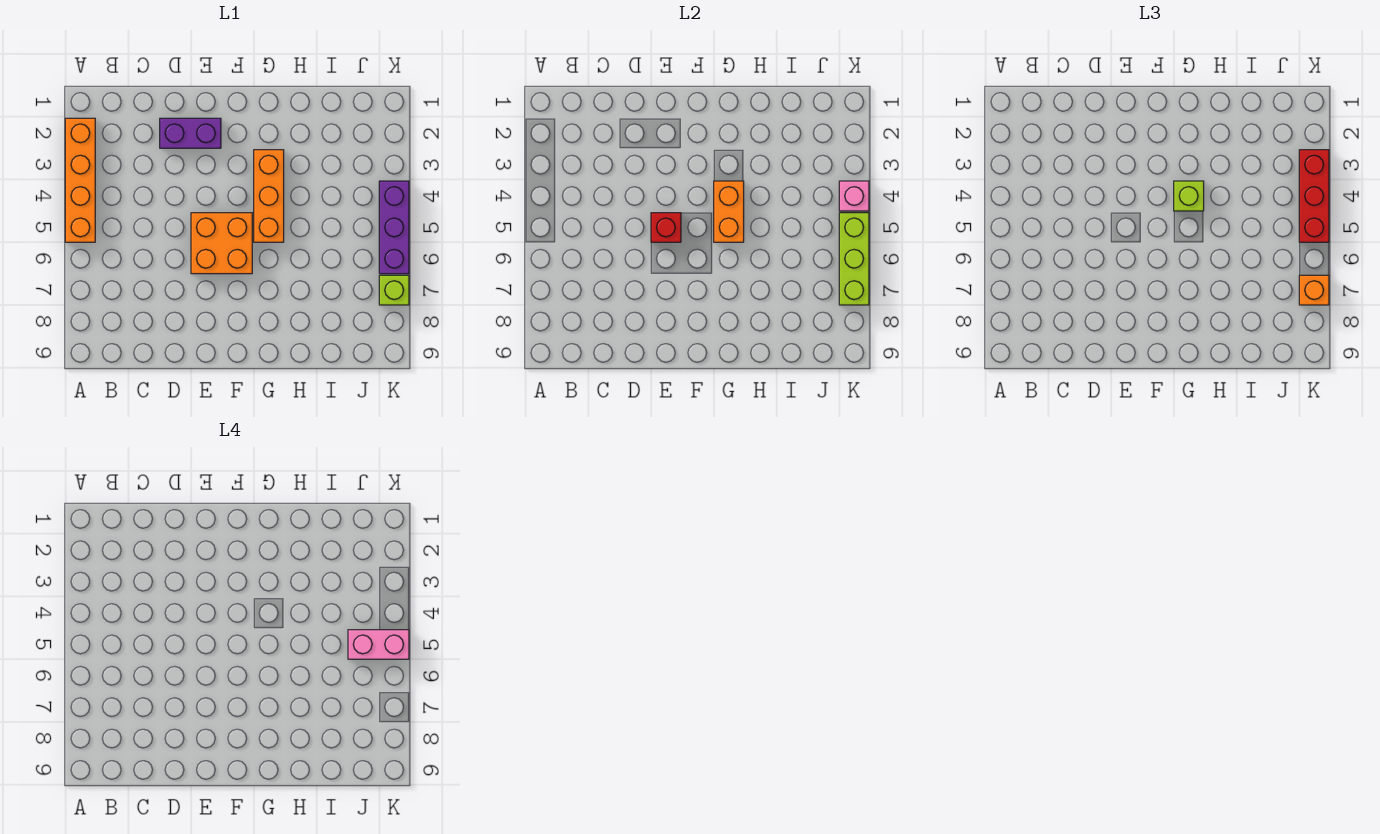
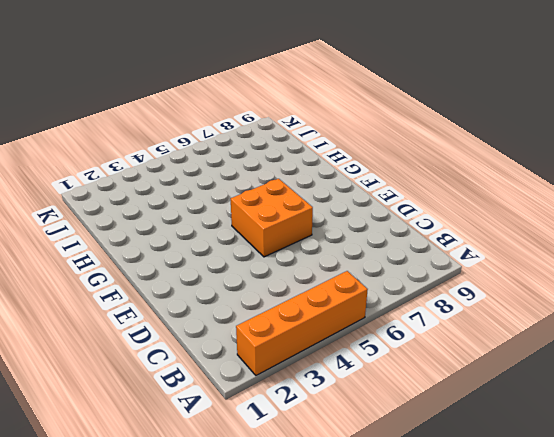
none -> purple 1x2 brick [160,118,221,148]
none -> orange 1x3 brick [254,150,284,242]
none -> purple 1x3 brick [379,181,409,274]

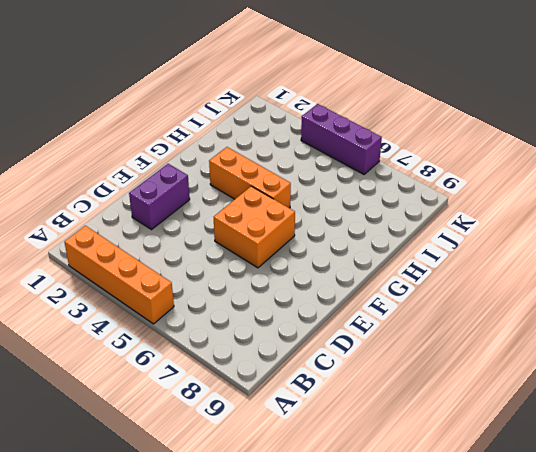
none -> lime 1x1 brick [379,275,409,305]
none -> red 1x1 brick [651,213,681,242]
none -> orange 1x2 brick [714,181,744,242]

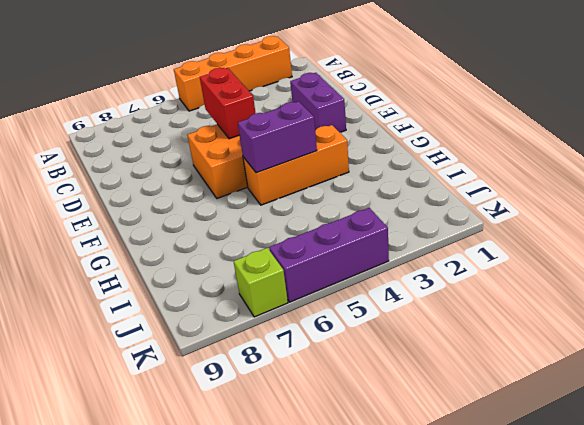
red 1x2 brick [200,68,256,139] -> red 1x1 brick [651,213,681,242]
purple 1x2 brick [238,101,317,173] -> orange 1x2 brick [714,181,744,242]
none -> pink 1x1 brick [839,181,869,211]
none -> lime 1x3 brick [839,213,869,305]
none -> lime 1x1 brick [1174,181,1204,211]

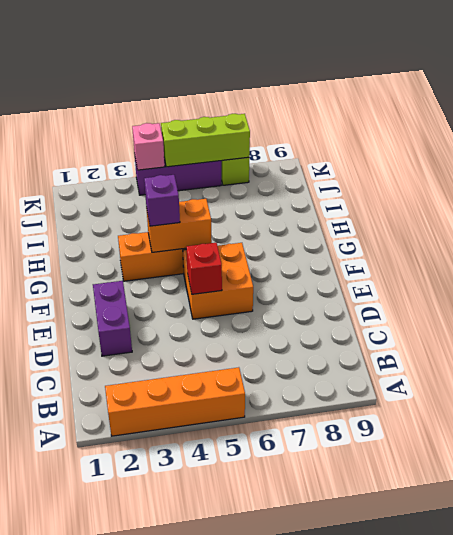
purple 1x1 brick [144,175,180,226] -> lime 1x1 brick [1174,181,1204,211]
none -> red 1x3 brick [1299,150,1329,242]
none -> orange 1x1 brick [1299,275,1329,305]
none -> pink 1x2 brick [348,630,409,659]

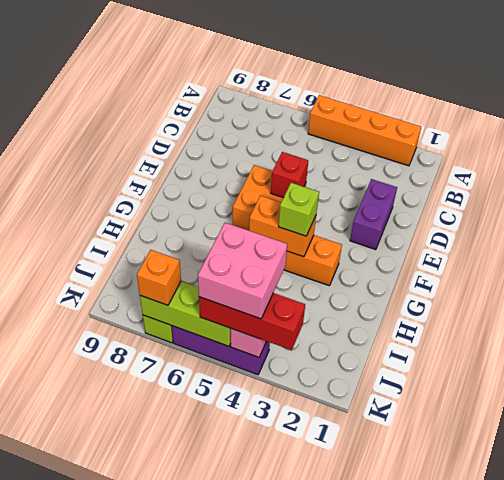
pink 2x2 brick [198,223,287,319] -> pink 1x2 brick [348,630,409,659]

